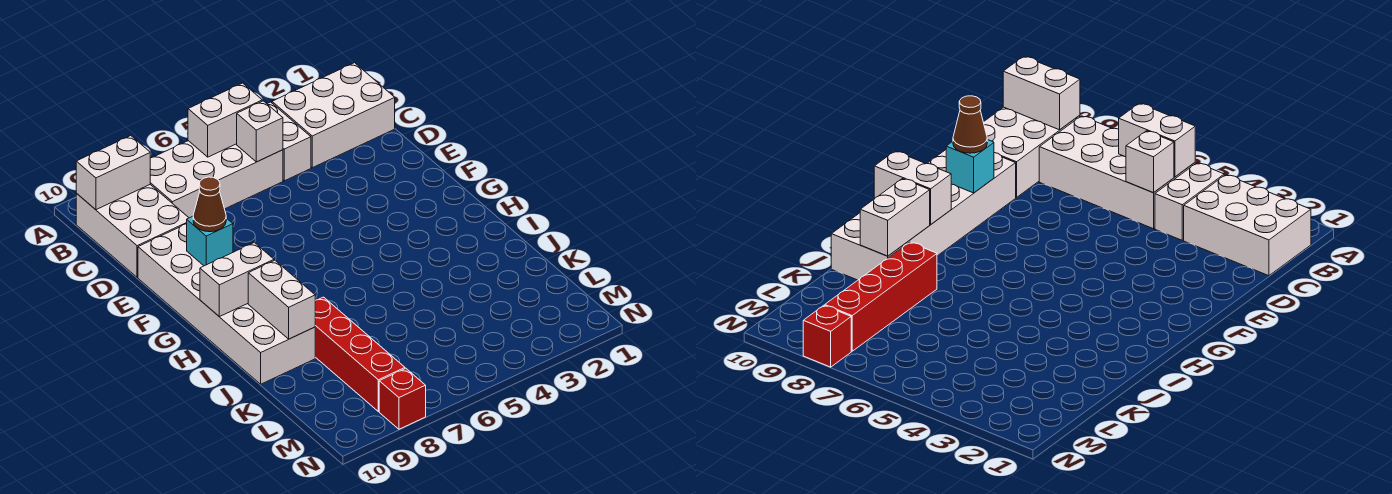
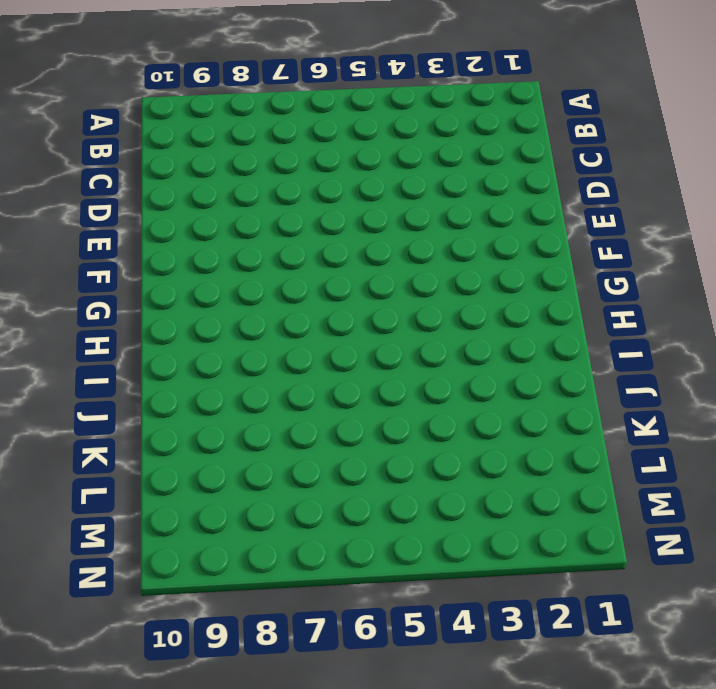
none -> white 2x3 brick [272,63,395,168]
none -> white 1x2 brick [267,102,311,181]
none -> white 2x4 brick [150,141,283,218]

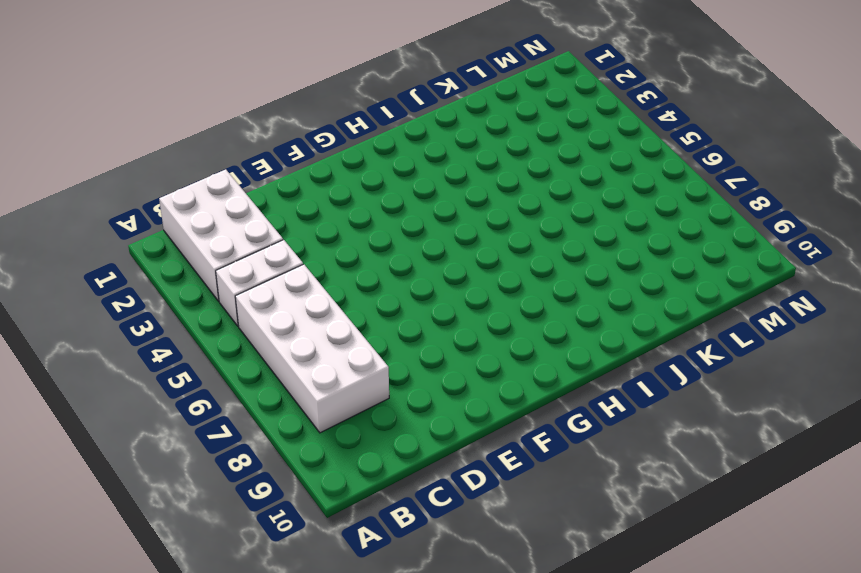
none -> white 2x3 brick [76,185,189,277]
none -> white 2x6 brick [138,224,315,384]
none -> red 1x4 brick [315,297,405,411]

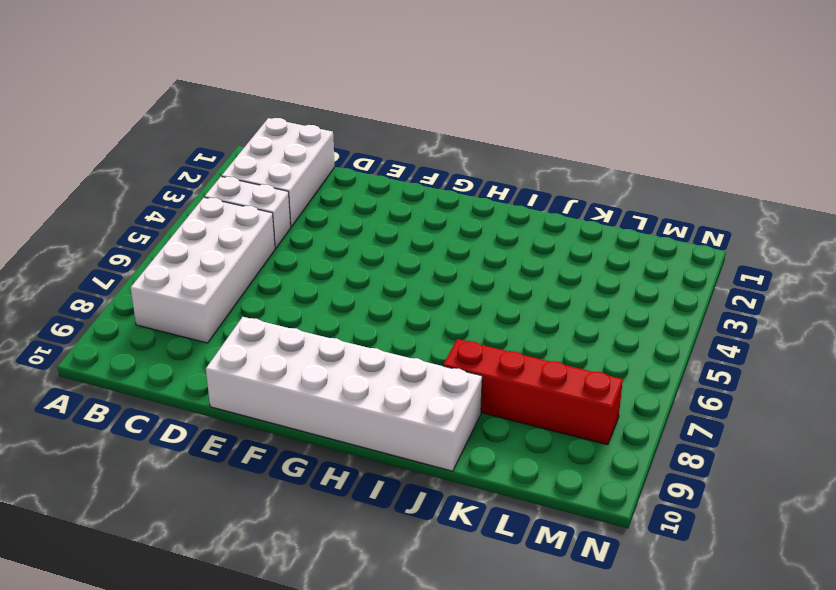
none -> white 2x3 brick [76,185,189,277]
none -> red 1x1 brick [379,368,426,429]
none -> white 1x2 brick [188,83,262,157]

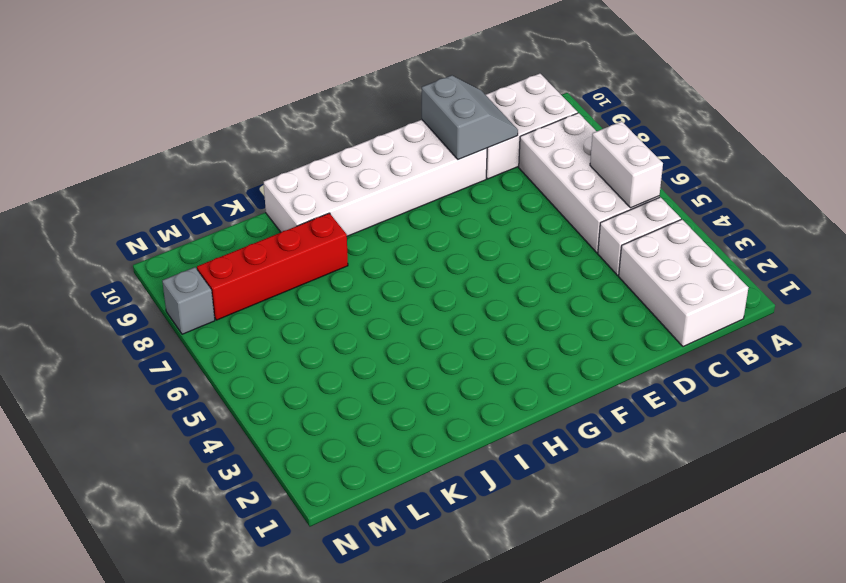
grey 2x2 slope [422,75,518,160] -> none
grey 1x1 brick [162,267,215,334] -> red 1x1 brick [379,368,426,429]
none -> white 1x2 brick [76,136,150,210]
none -> white 1x1 brick [237,101,283,162]
none -> cyan 1x1 brick [187,216,233,266]

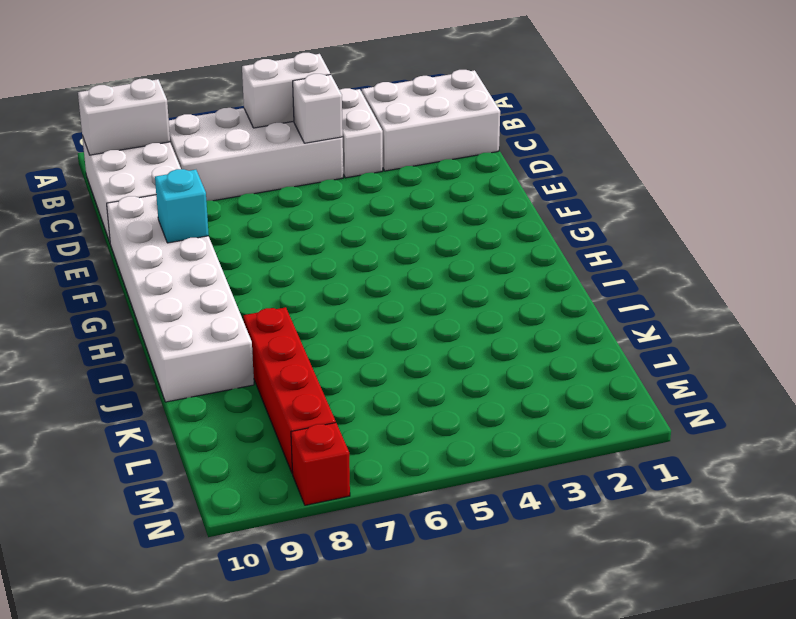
none -> white 1x2 brick [200,243,274,317]
none -> white 1x2 brick [248,260,315,339]
none -> brown 1x1 cone [193,177,226,232]

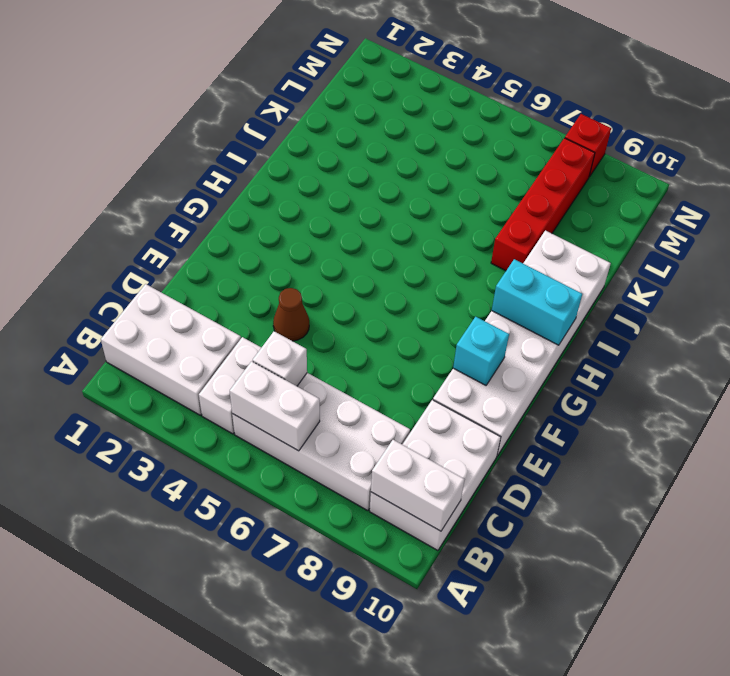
brown 1x1 cone [273,288,309,341] -> brown 1x1 cone moved to [193,177,226,232]
cyan 1x2 brick [492,259,582,345] -> white 1x2 brick [200,243,274,317]
none -> white 1x2 brick [248,260,315,339]

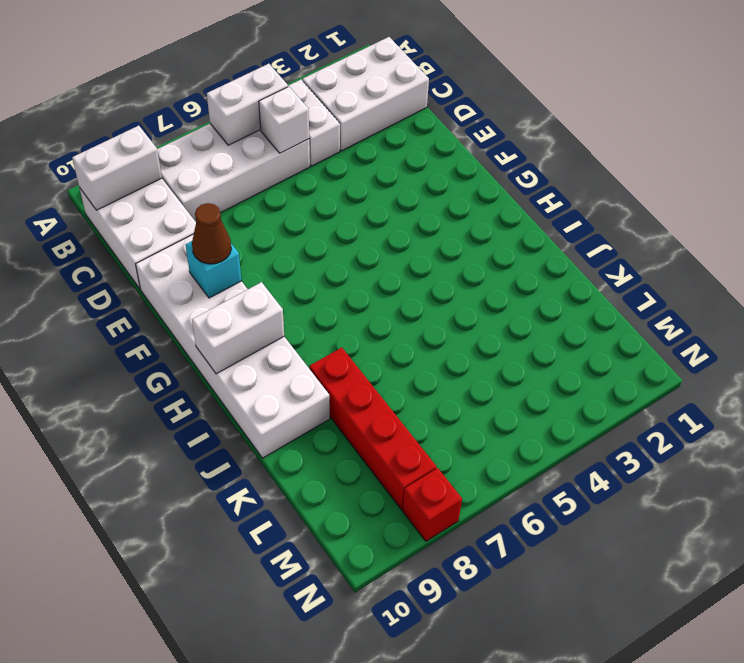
none -> white 1x2 brick [248,260,315,339]

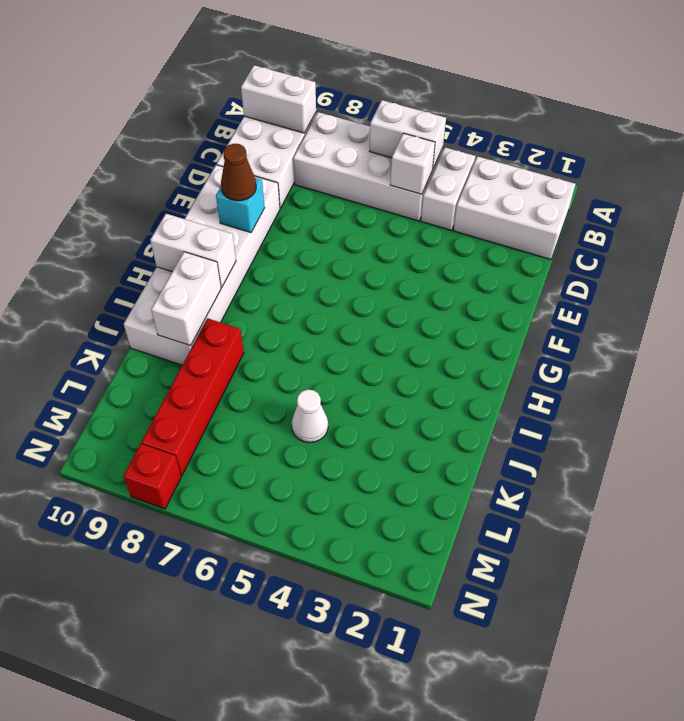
white 1x1 cone [292,390,328,443] -> none

